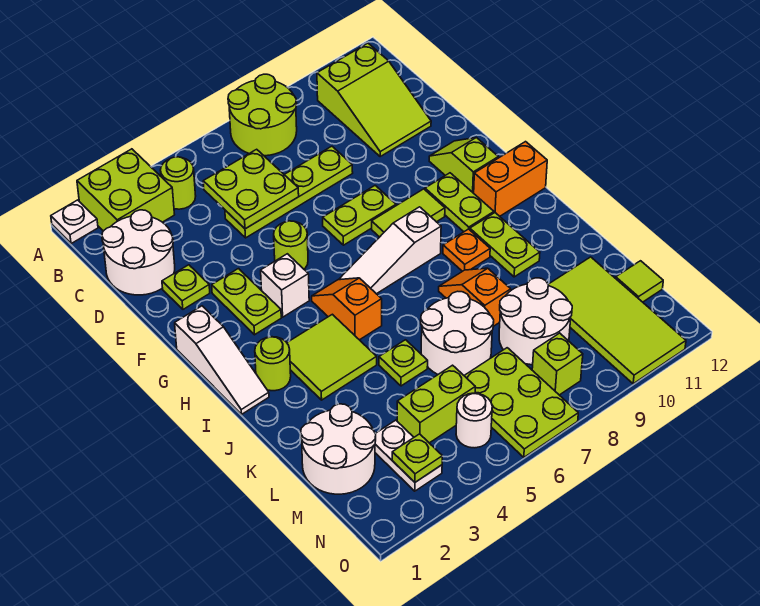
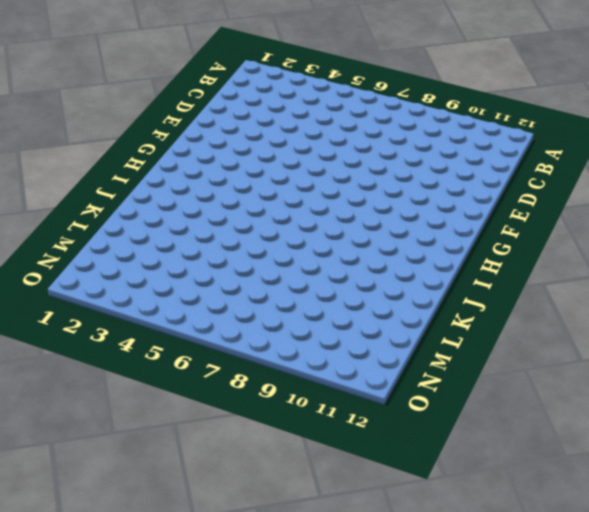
none -> white 1x1 plate [51,200,98,244]
none -> lime 2x2 brick [77,149,175,231]
none -> lime 2x2 round brick [228,74,297,156]
none -> lime 1x1 round brick [160,157,196,209]

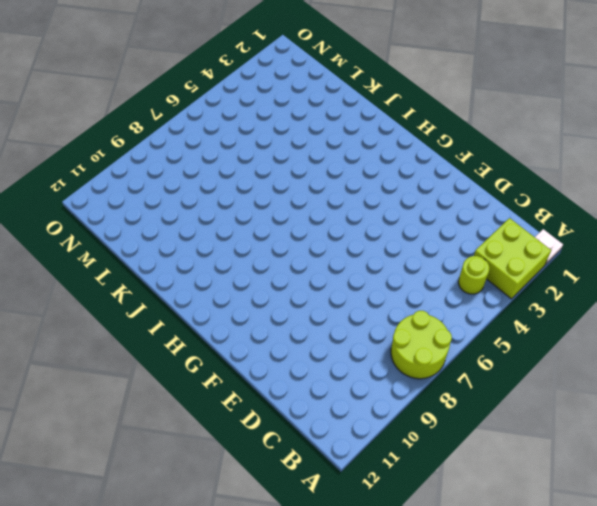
none -> lime 2x3 slope [317,43,431,156]
none -> white 2x2 round brick [102,210,175,295]
none -> lime 1x4 plate [225,146,353,238]
none -> lime 1x1 plate [162,265,210,309]

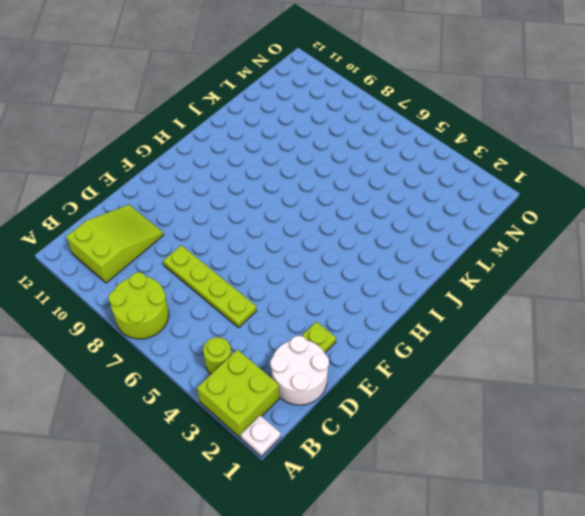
none -> lime 1x2 plate [212,269,281,335]
none -> lime 1x1 round brick [274,221,308,269]
none -> lime 1x2 plate [323,186,396,245]
none -> lime 1x2 slope [429,137,498,193]

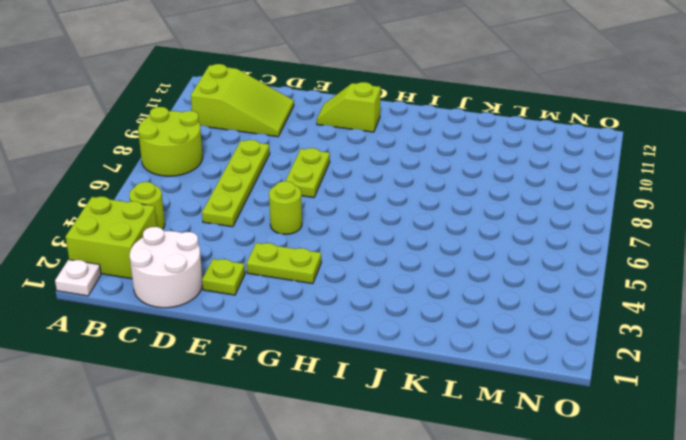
none -> white 1x3 slope [175,306,269,414]
none -> white 1x1 brick [261,254,309,317]
none -> lime 1x2 tile [372,189,445,237]
none -> lime 1x2 plate [425,173,494,232]

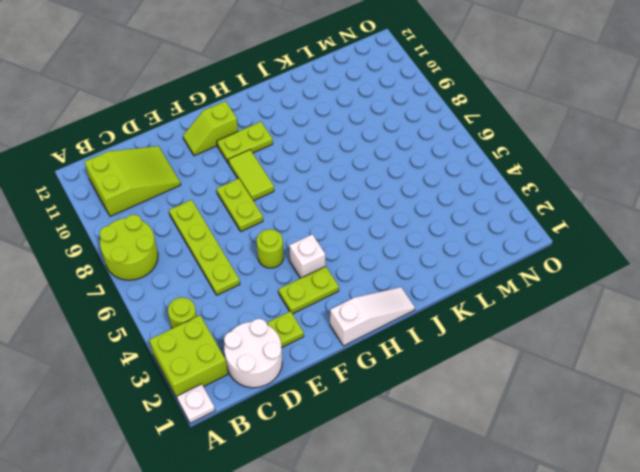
none -> orange 1x2 slope [312,278,382,340]
none -> white 1x3 slope [339,207,441,294]
none -> orange 1x2 brick [474,142,547,216]
none -> lime 1x1 round brick [255,337,291,391]

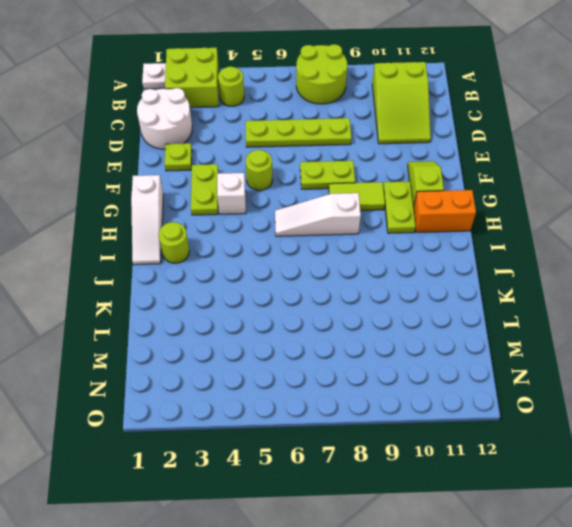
none -> orange 1x2 slope [312,278,382,340]
none -> lime 2x2 tile [287,314,377,400]
none -> orange 1x1 plate [443,229,490,271]
none -> lime 1x2 plate [470,213,540,277]

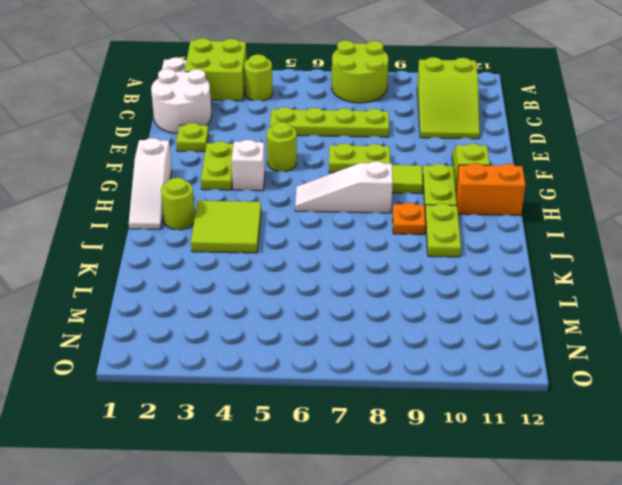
none -> orange 1x2 slope [312,278,382,340]
none -> orange 1x2 slope [439,268,511,326]
none -> lime 1x1 plate [379,340,428,386]
none -> white 2x2 round brick [421,291,494,375]

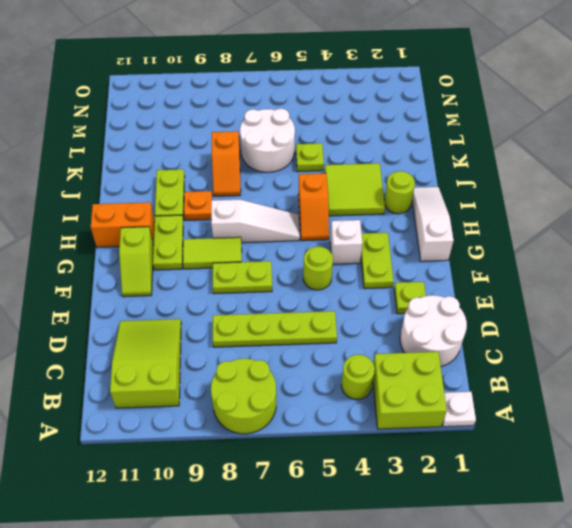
none -> white 2x2 round brick [301,404,376,494]
none -> white 2x2 round brick [499,278,572,365]
none -> lime 2x4 tile [548,257,686,384]
none -> white 1x2 plate [375,420,442,491]

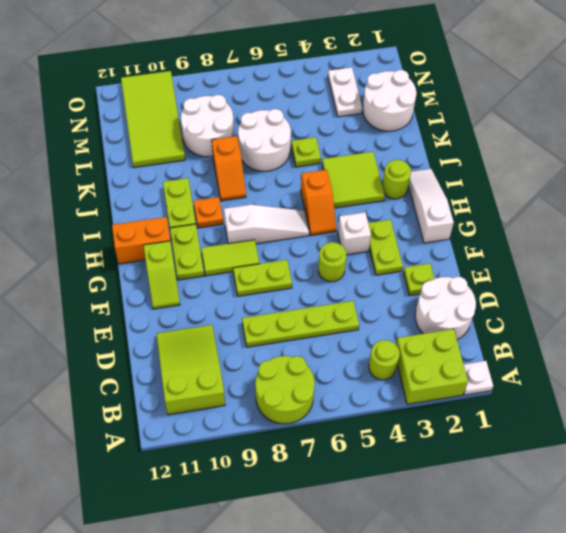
none -> lime 1x2 brick [397,365,475,443]
none -> lime 2x3 plate [464,348,578,457]
none -> lime 1x1 tile [616,261,663,302]
none -> white 1x1 round brick [456,393,492,448]

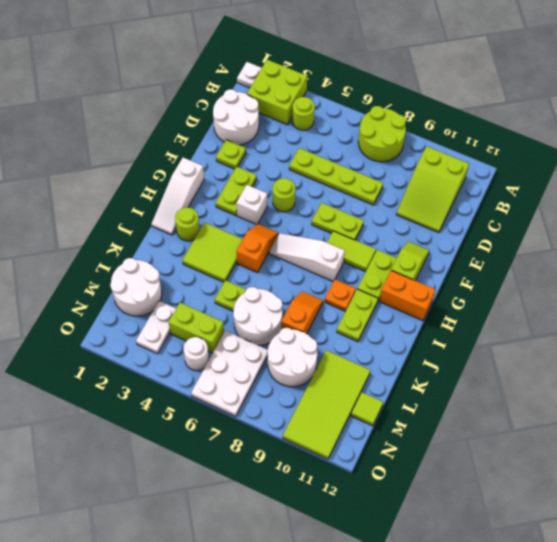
white 2x3 plate [191,331,268,416] -> lime 2x3 plate [464,348,578,457]
none -> lime 1x1 brick [532,333,583,395]
none -> lime 2x2 plate [203,149,299,229]
none -> lime 1x1 plate [392,434,442,482]

